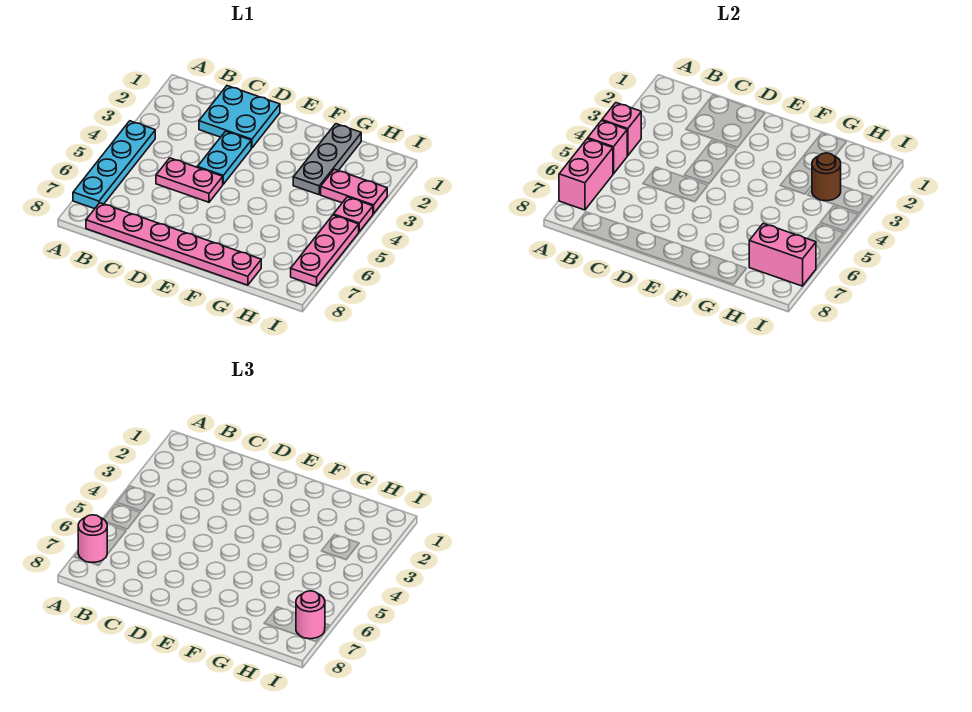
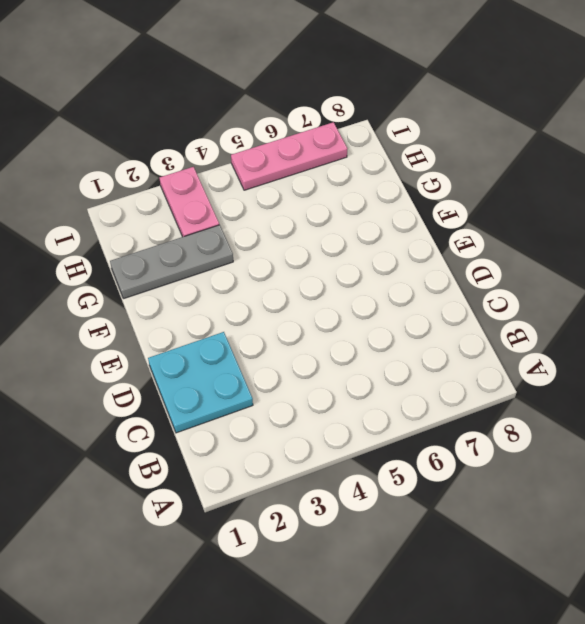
none -> cyan 1x4 plate [73,121,155,209]
none -> pink 1x6 plate [86,203,261,285]
none -> pink 1x2 plate [156,158,223,202]

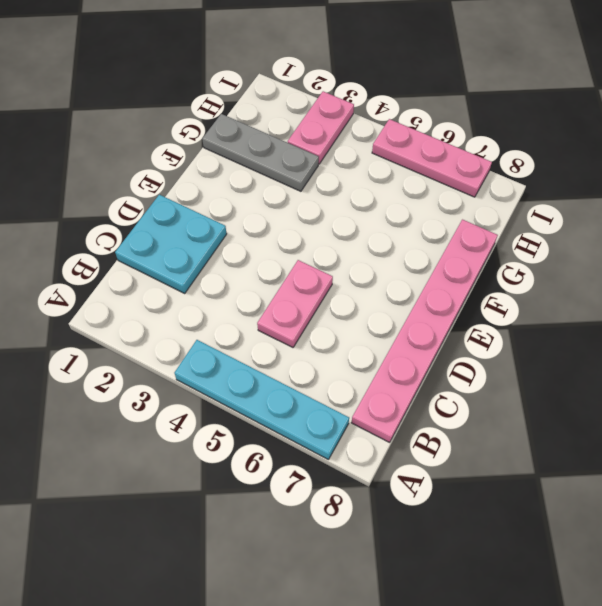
none -> cyan 1x2 plate [198,131,251,184]
none -> pink 1x1 plate [334,197,373,232]
none -> pink 1x1 brick [602,103,641,156]

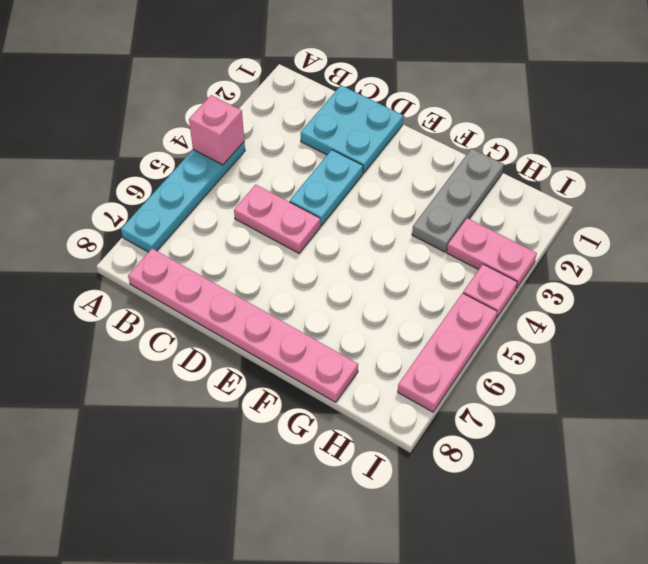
none -> pink 1x1 brick [588,121,627,174]
none -> pink 1x2 brick [559,139,613,210]
none -> brown 1x1 round brick [812,153,841,201]

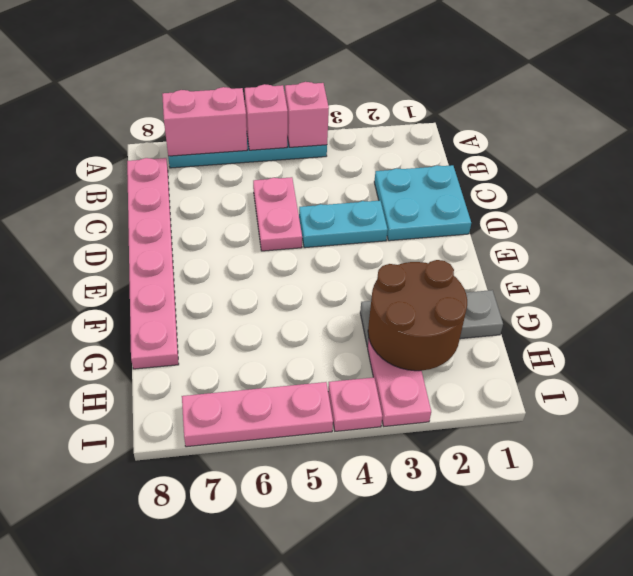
brown 2x2 round brick [368,260,467,371] -> brown 1x1 round brick [812,153,841,201]
none -> pink 1x2 brick [749,223,816,286]
none -> pink 1x1 round brick [78,515,107,562]
none -> pink 1x1 round brick [296,591,325,639]

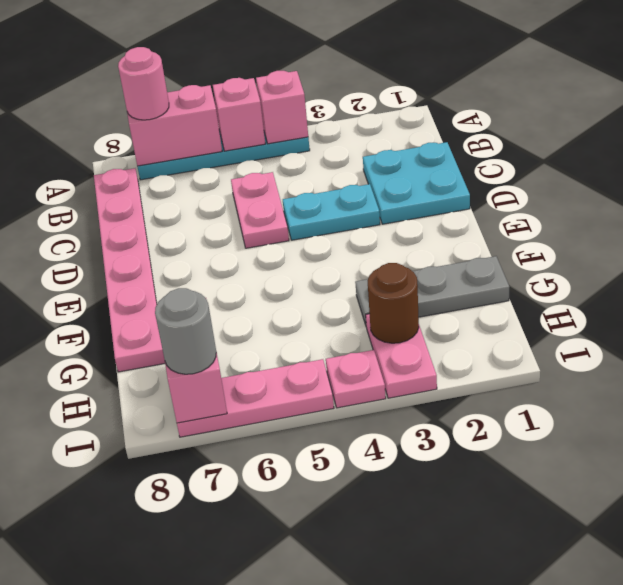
grey 1x1 round brick [155,288,216,374] -> pink 1x1 round brick [296,591,325,639]

